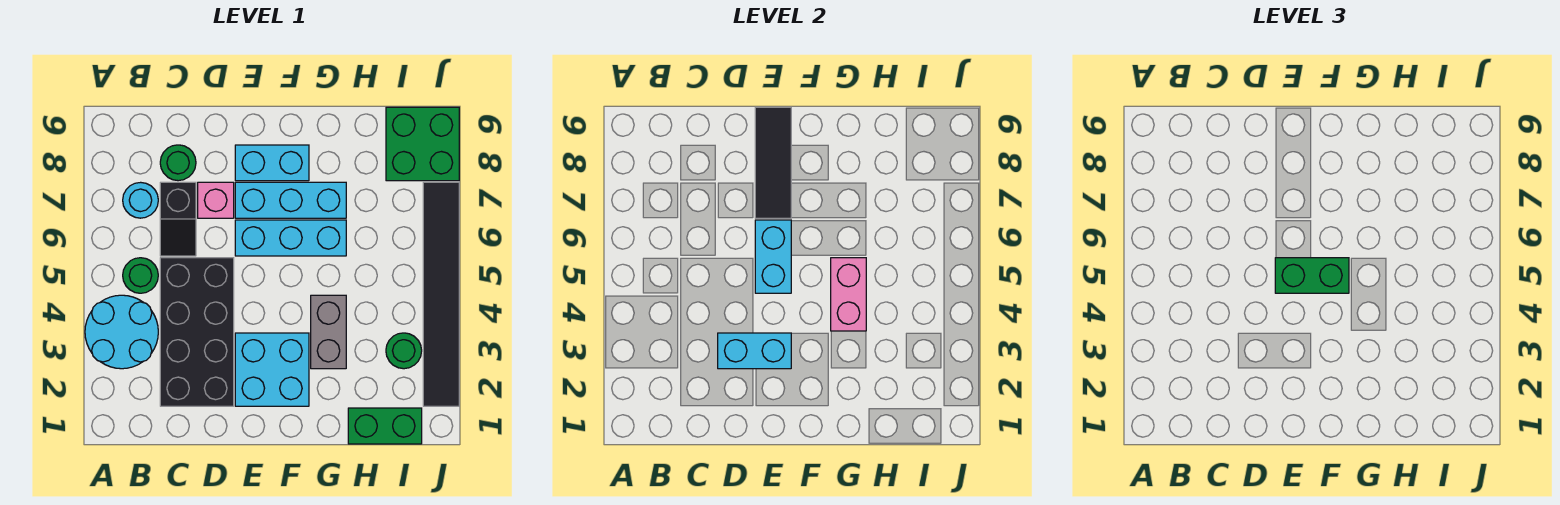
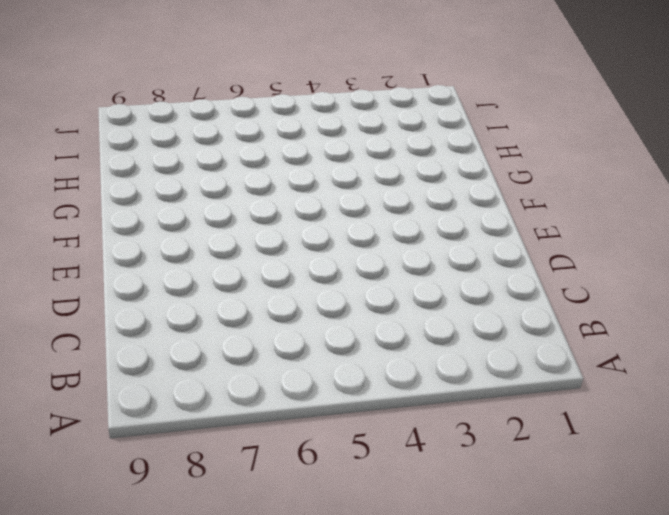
none -> cyan 2x2 round brick [85,295,158,369]
none -> green 1x1 round brick [123,258,158,293]
none -> cyan 1x1 round brick [123,182,158,218]

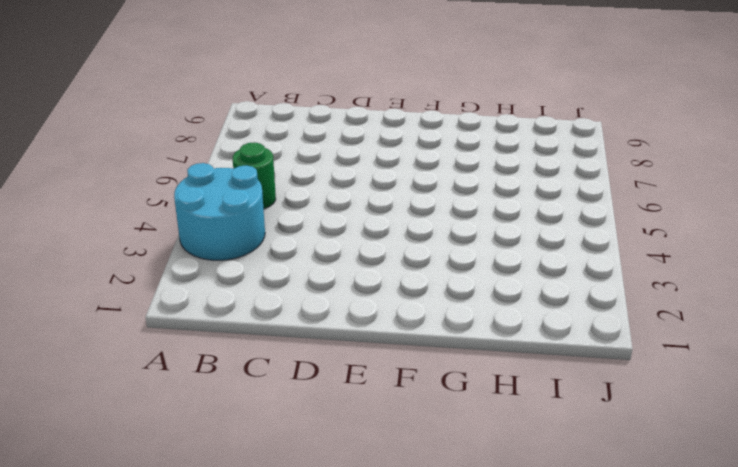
none -> cyan 1x1 round brick [123,182,158,218]
none -> black 2x4 brick [160,258,234,406]
none -> black 1x2 slope [160,182,196,256]

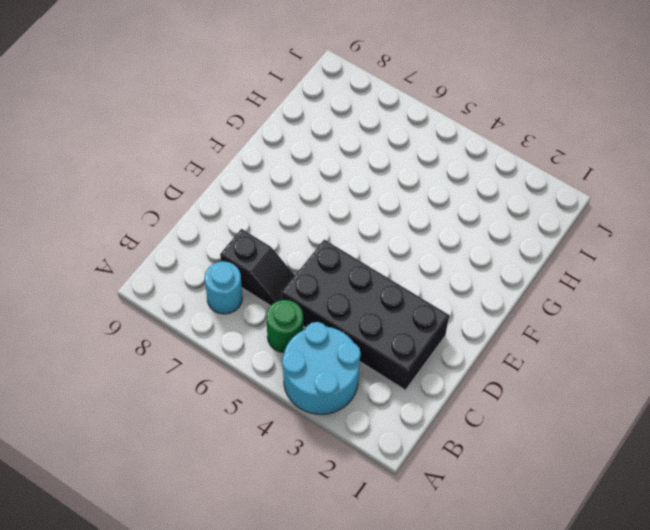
none -> green 1x1 round brick [160,145,196,181]
none -> pink 1x1 brick [198,182,234,218]
none -> cyan 2x2 brick [235,333,309,406]

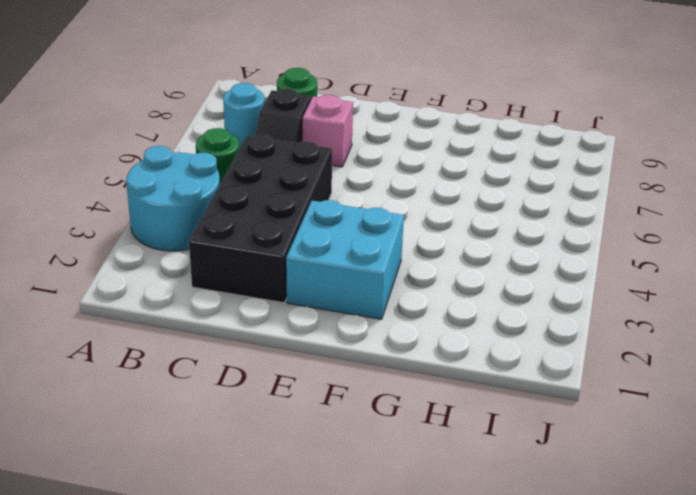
none -> cyan 1x3 brick [235,220,346,256]
none -> cyan 1x3 brick [235,182,346,218]
none -> cyan 1x2 brick [235,145,309,181]

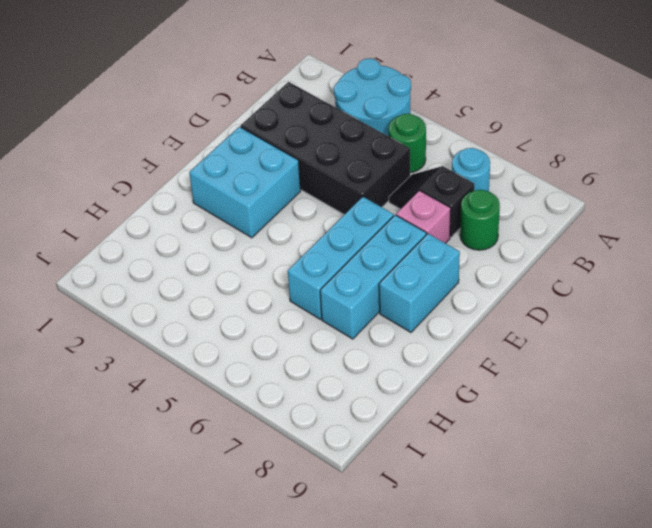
none -> grey 1x2 brick [311,295,346,369]
none -> green 1x2 brick [348,408,422,444]
none -> green 1x1 round brick [386,333,422,369]

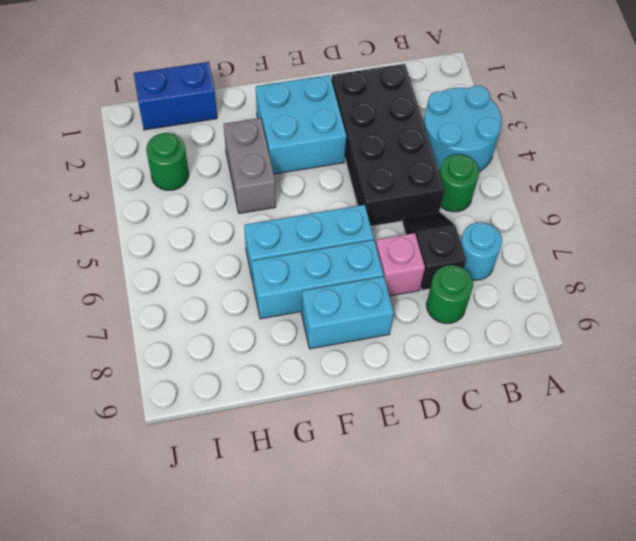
blue 1x2 brick [134,62,217,130] -> green 1x2 brick [348,408,422,444]
none -> green 2x2 brick [386,107,459,181]
none -> black 1x6 tile [423,182,459,406]
none -> cyan 1x2 brick [718,333,791,369]

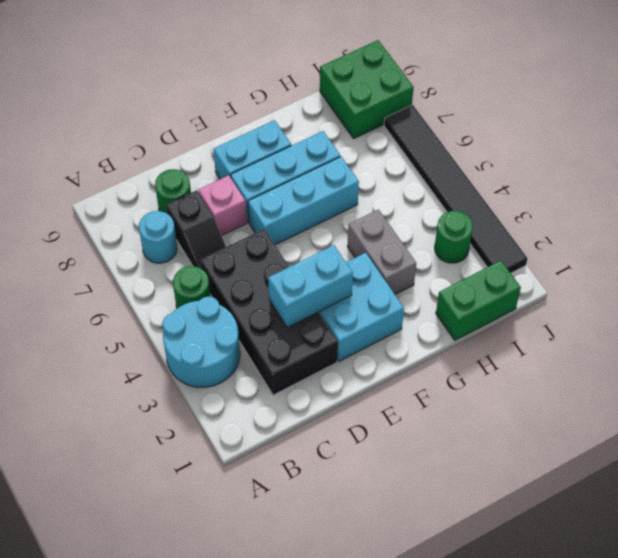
none -> cyan 1x2 brick [755,220,791,293]
none -> black 1x3 tile [755,107,791,218]
none -> pink 1x2 brick [831,258,866,331]

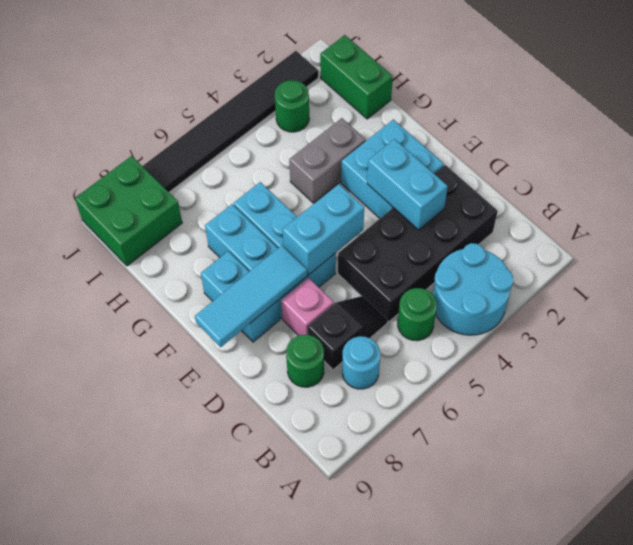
cyan 1x3 tile [195,246,307,347] -> black 1x3 tile [755,107,791,218]
none -> pink 1x2 brick [831,258,866,331]
none -> green 1x2 brick [1275,258,1349,293]

